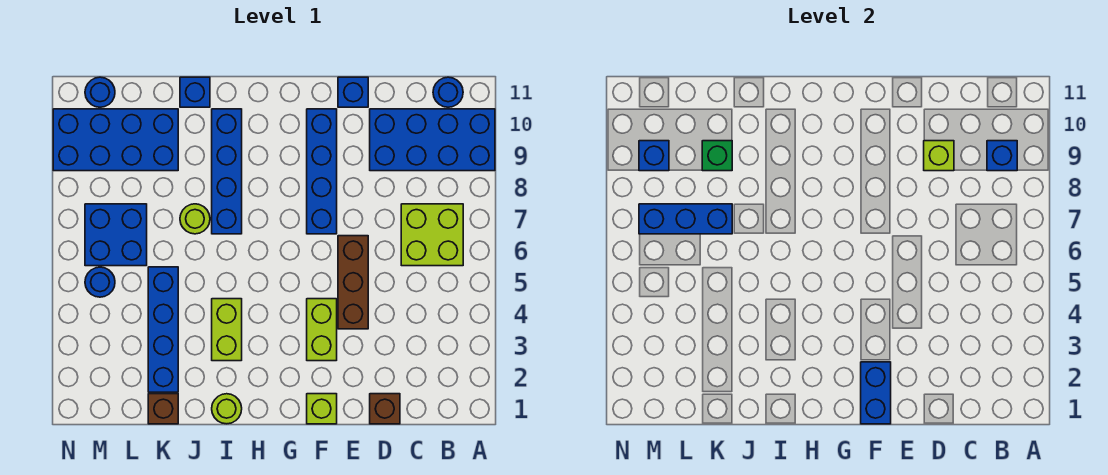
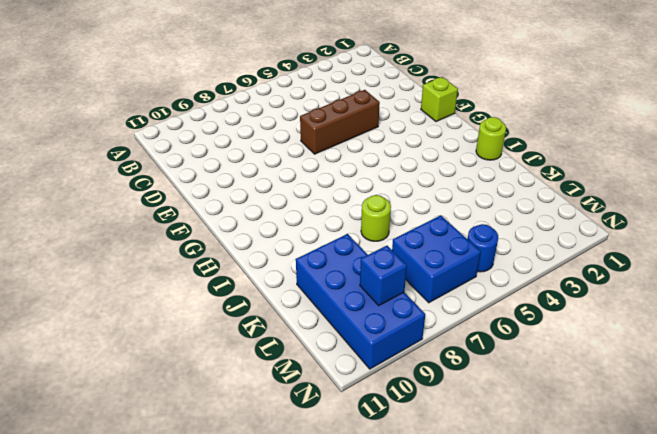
none -> blue 2x4 brick [370,109,495,171]
none -> lime 2x2 brick [401,204,463,266]
none -> blue 1x1 round brick [433,77,463,107]

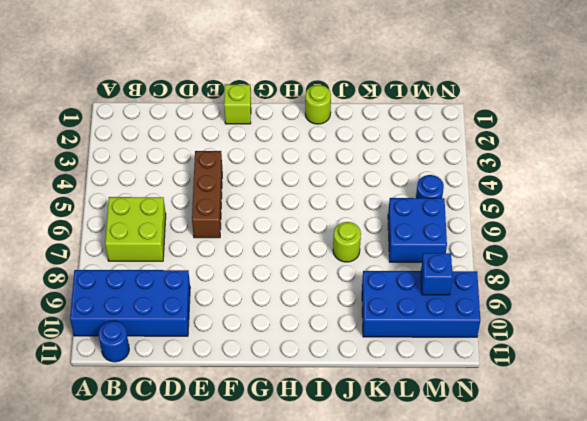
none -> brown 1x1 brick [370,394,400,424]
none -> blue 1x1 brick [338,77,368,107]
none -> lime 1x2 brick [307,299,337,361]

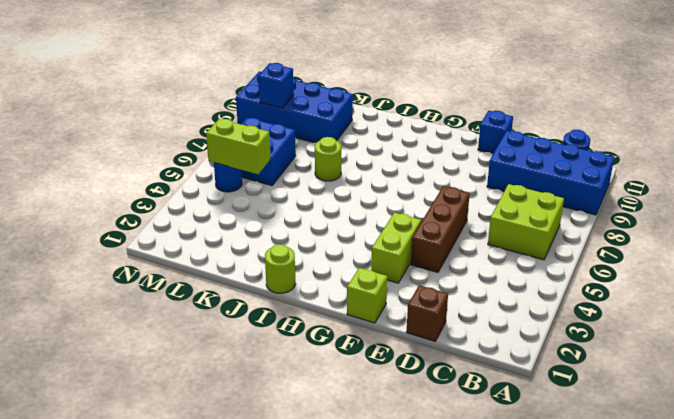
lime 1x2 brick [206,119,271,174] -> lime 1x2 brick turned to [212,299,242,361]
none -> blue 1x4 brick [307,109,337,234]
none -> blue 1x4 brick [212,109,242,234]
none -> blue 1x1 brick [180,77,210,107]

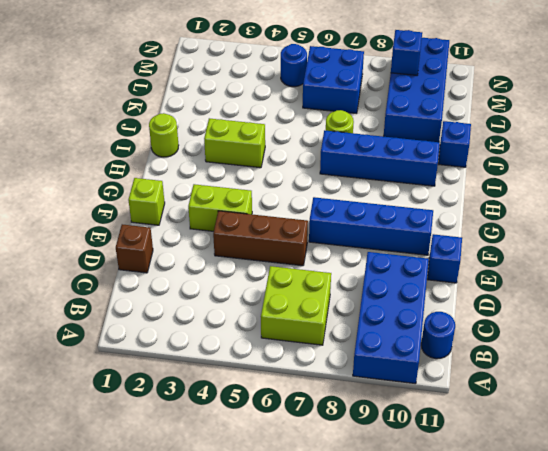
none -> brown 1x1 brick [148,394,178,424]
none -> blue 1x4 brick [148,267,178,392]
none -> blue 1x1 round brick [85,77,115,107]

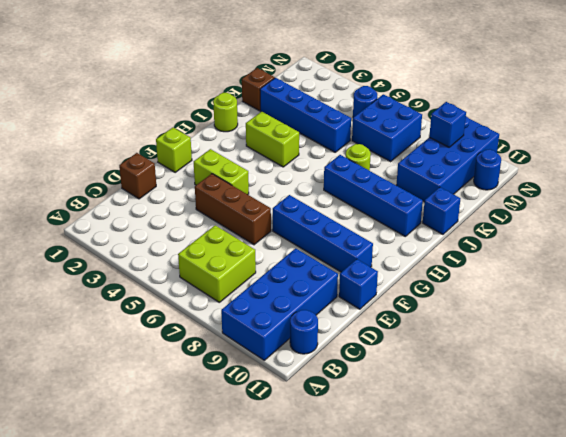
none -> blue 1x1 brick [987,141,1017,171]
none -> lime 1x1 brick [924,141,954,171]
none -> blue 1x2 brick [861,362,891,424]

